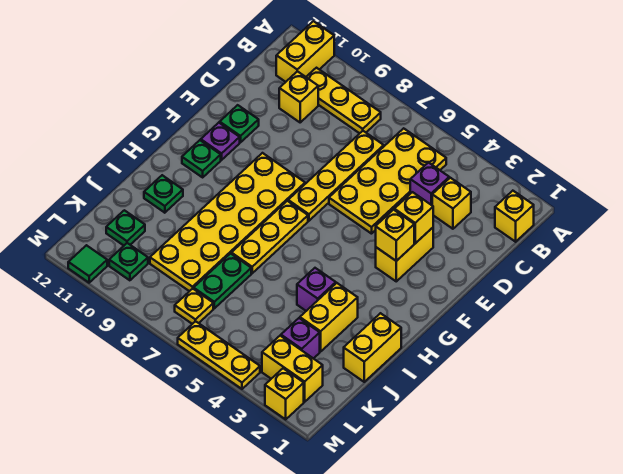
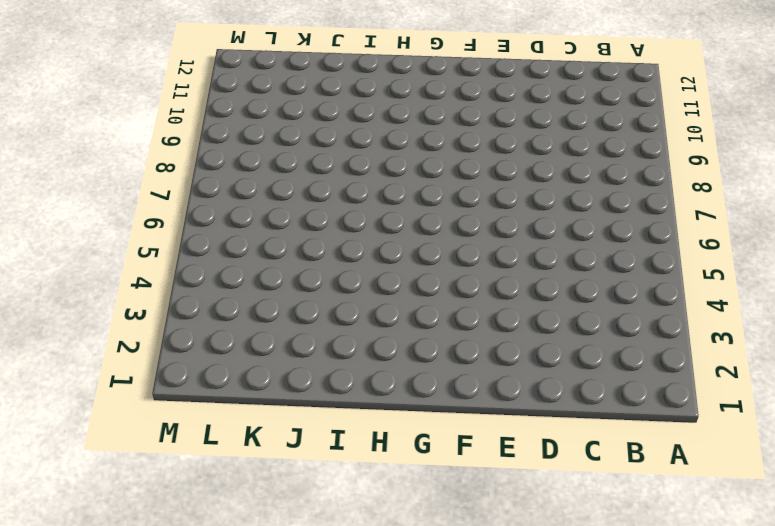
none -> yellow 1x2 brick [276,21,334,82]
none -> yellow 1x1 brick [495,191,534,242]
none -> yellow 2x4 plate [329,128,446,234]

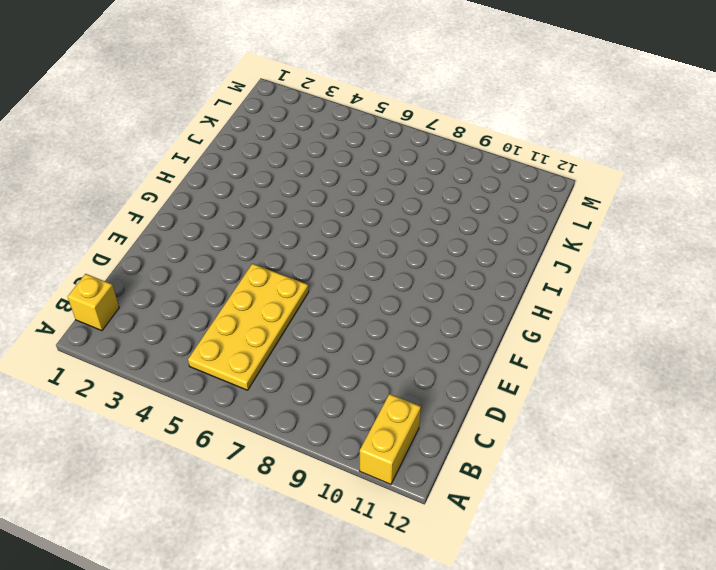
none -> yellow 1x3 plate [306,68,381,133]
none -> yellow 1x1 brick [432,178,471,229]
none -> purple 1x1 brick [410,163,449,205]

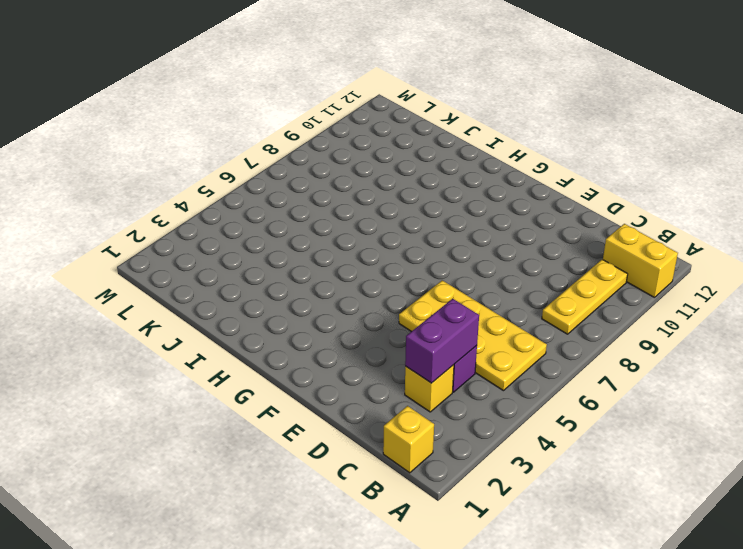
purple 1x2 brick [405,299,479,383] -> none
none -> yellow 1x4 plate [288,131,384,221]
none -> yellow 1x1 brick [279,71,318,122]
none -> yellow 1x2 brick [376,228,433,281]

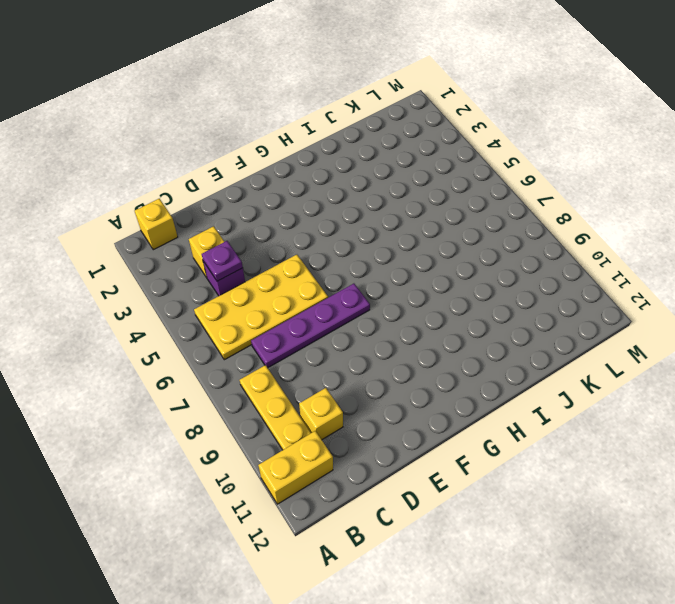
purple 1x1 plate [202,241,243,281] -> purple 1x1 plate moved to [201,123,240,160]
purple 1x4 plate [251,284,370,368] -> yellow 1x4 plate [288,131,384,221]
none -> yellow 1x2 brick [376,228,433,281]
none -> green 1x1 plate [220,105,259,142]
none -> yellow 2x6 plate [150,153,305,291]

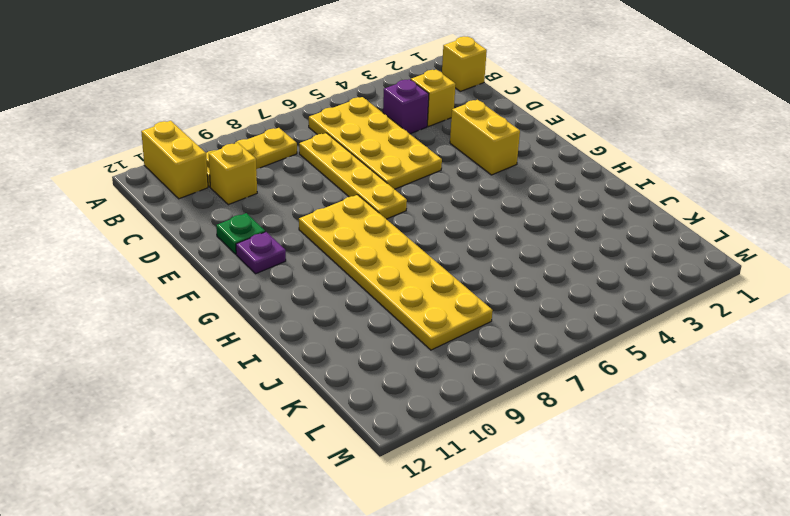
none -> yellow 1x3 plate [231,201,308,273]
none -> green 1x1 plate [182,140,221,177]
none -> yellow 1x2 brick [344,313,401,382]

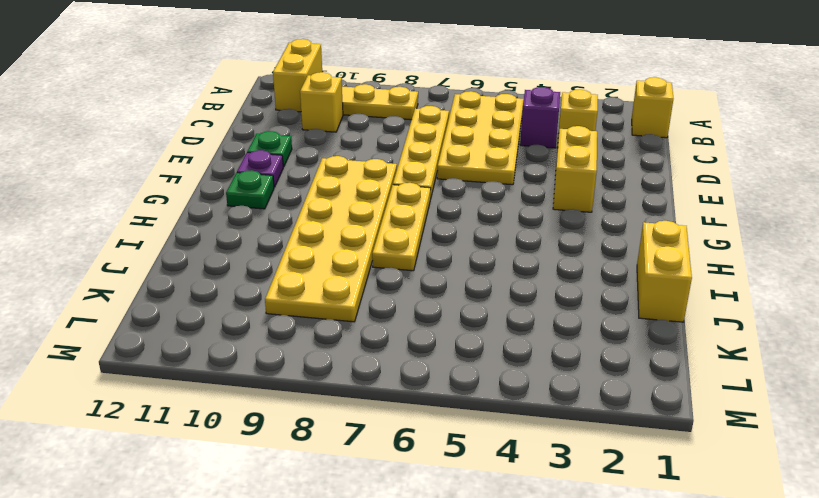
none -> yellow 1x2 brick [300,283,358,352]
none -> purple 1x1 brick [297,268,336,311]
none -> green 1x1 plate [144,175,183,213]

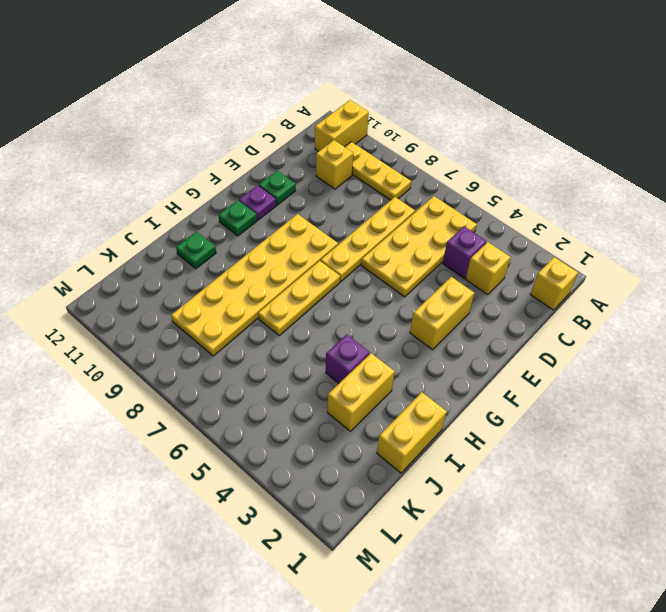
none -> green 1x2 plate [194,254,251,308]
none -> purple 1x1 brick [281,318,320,359]
none -> green 1x1 plate [106,210,145,245]

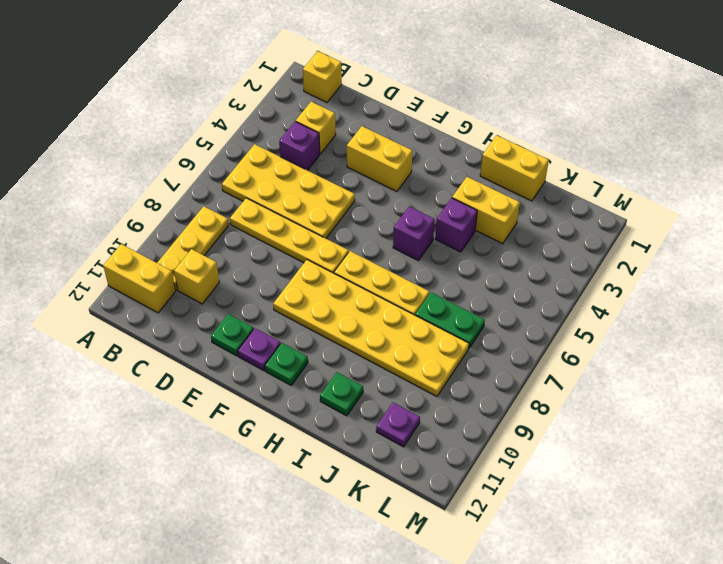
purple 1x1 brick [393,206,435,260] -> purple 1x1 brick moved to [281,318,320,359]
purple 1x1 plate [376,403,420,447] -> green 1x1 plate [106,210,145,245]
none -> yellow 1x2 brick [262,336,323,402]
none -> yellow 1x1 plate [175,289,213,324]
none -> green 1x1 plate [109,243,148,280]

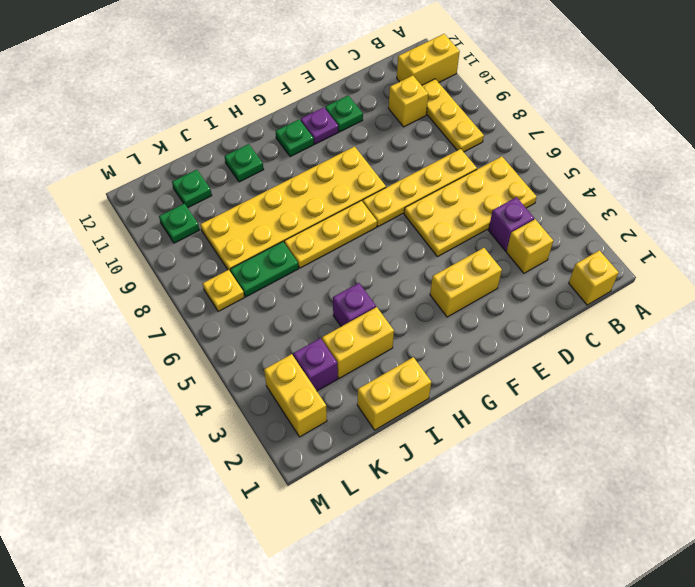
none -> yellow 1x1 brick [265,368,304,419]
none -> yellow 1x3 plate [178,321,260,389]
none -> green 1x1 tile [68,245,107,283]

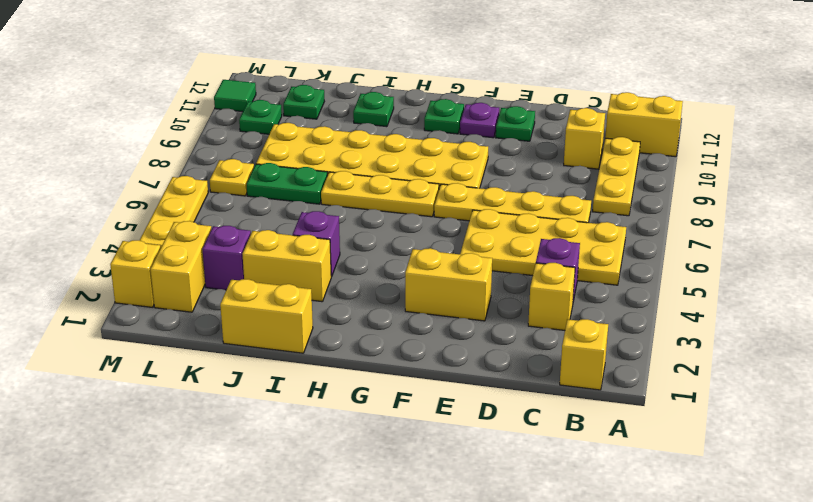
none -> yellow 1x1 brick [394,192,433,243]
none -> yellow 1x1 brick [376,210,414,261]

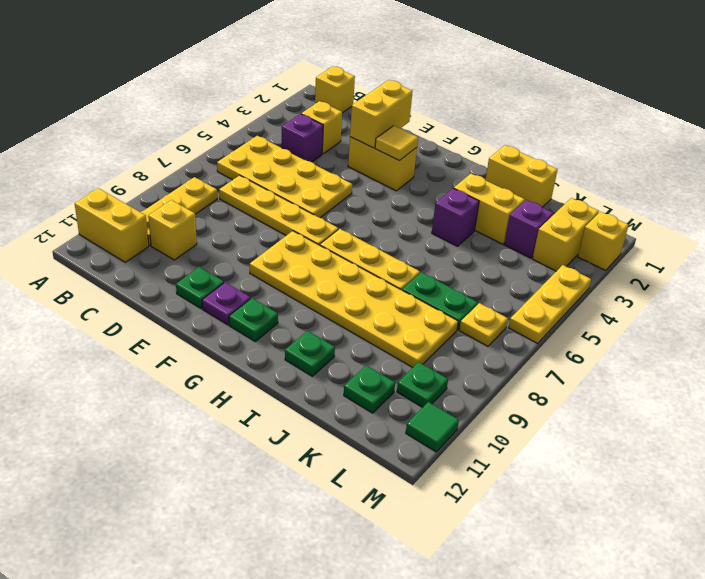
yellow 1x2 brick [350,80,413,148] -> yellow 1x1 brick [394,192,433,243]
yellow 1x1 tile [375,126,418,161] -> yellow 1x1 brick [376,210,414,261]

